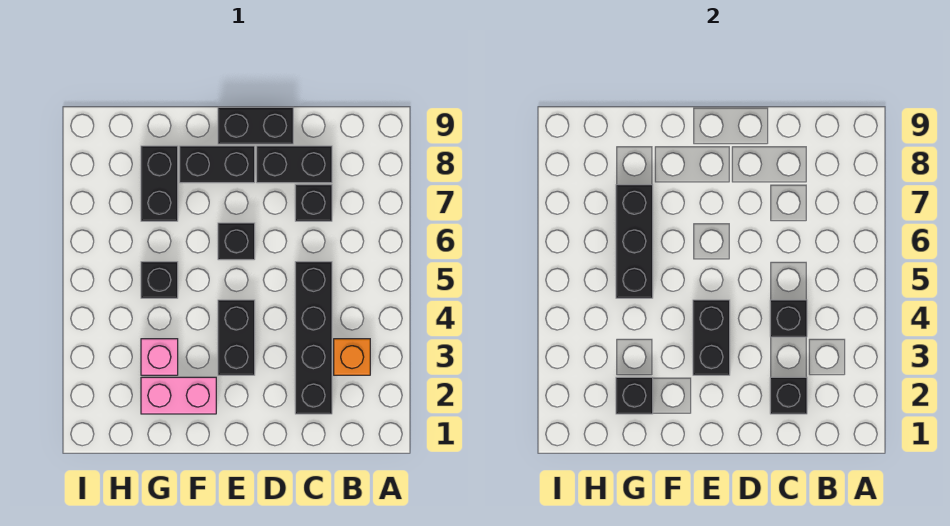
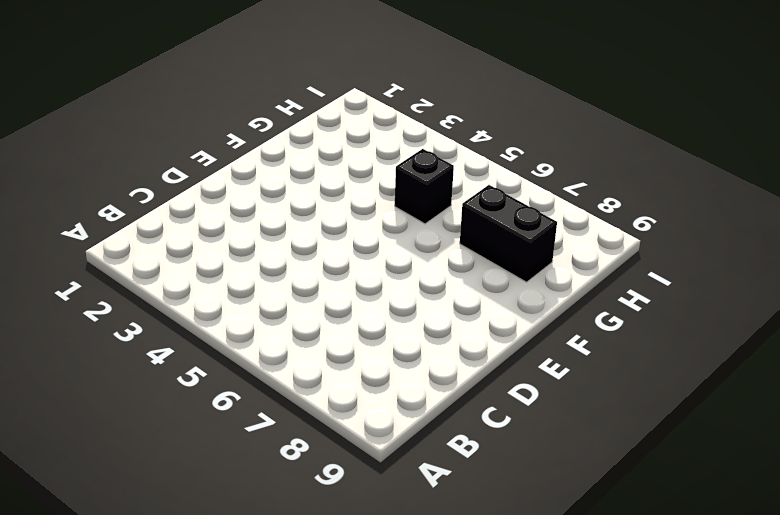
none -> orange 1x1 brick [334,339,370,375]
none -> black 1x4 brick [295,262,332,414]
none -> black 1x1 brick [295,185,332,221]

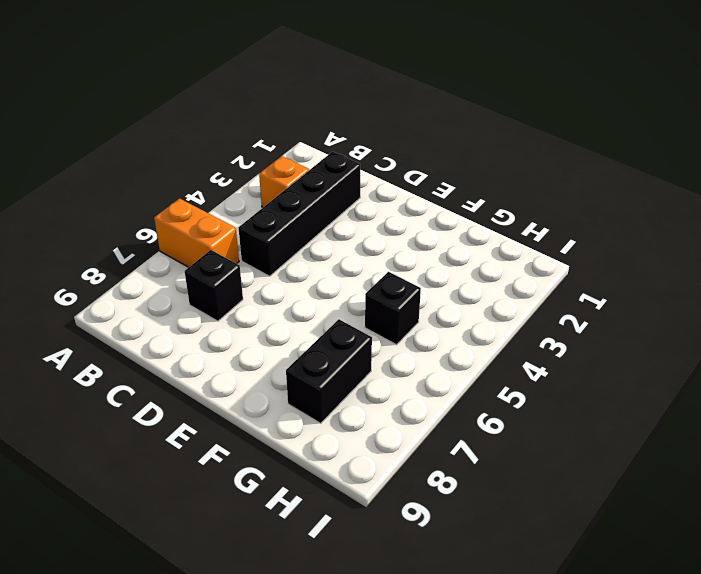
orange 1x2 brick [154,198,239,267] -> none
none -> black 1x2 brick [257,146,332,183]
none -> black 1x2 brick [218,107,293,144]
none -> black 1x2 brick [218,300,255,375]

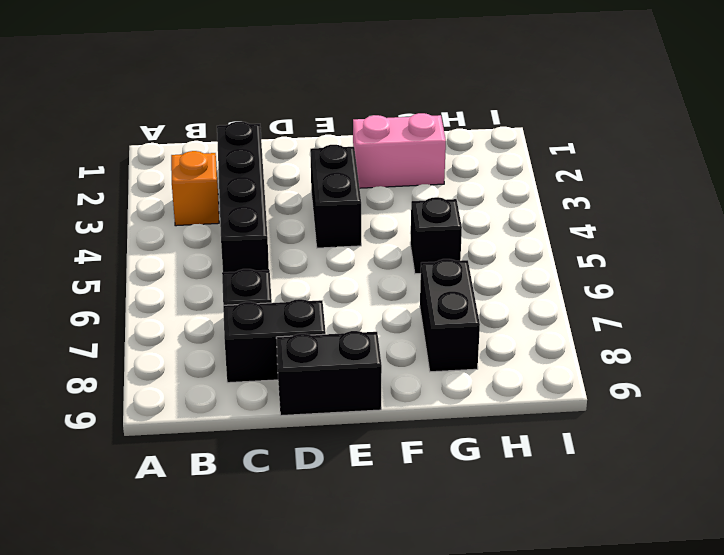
none -> black 1x1 brick [218,223,255,260]
none -> black 1x2 brick [180,146,255,183]
none -> pink 1x1 brick [141,339,178,375]

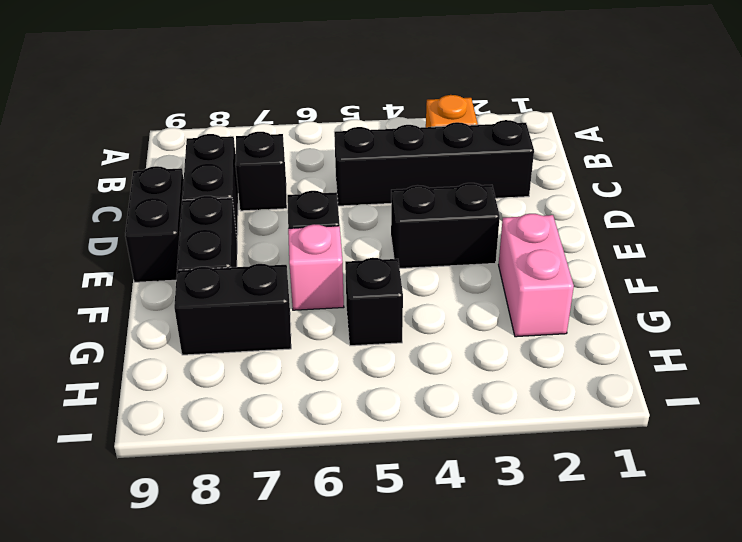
pink 1x1 brick [288,224,344,310] -> pink 1x1 brick moved to [141,339,178,375]
none -> black 1x1 brick [770,377,807,414]
none -> black 1x1 brick [770,300,807,337]
none -> black 1x2 brick [693,300,730,375]

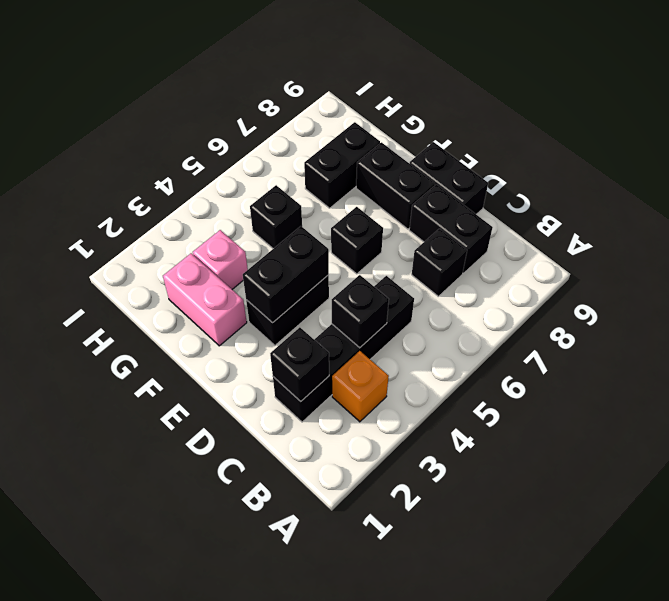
none -> black 1x1 brick [616,377,653,414]
none -> black 1x3 brick [616,185,653,298]

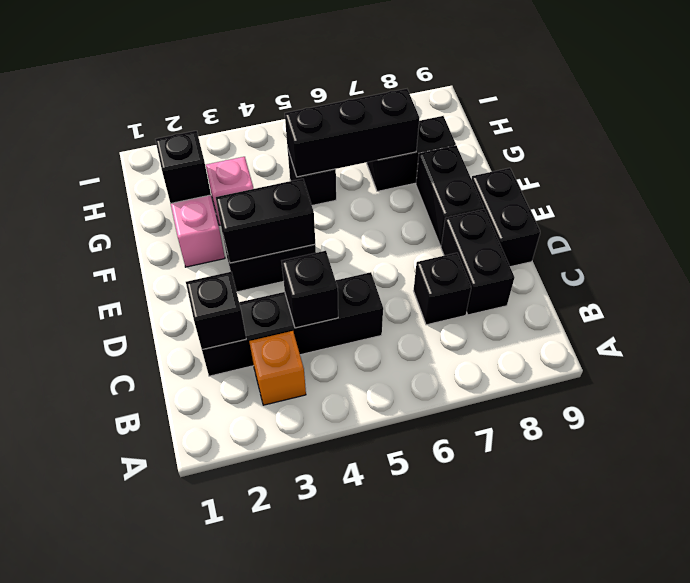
none -> black 1x1 brick [218,223,255,260]

